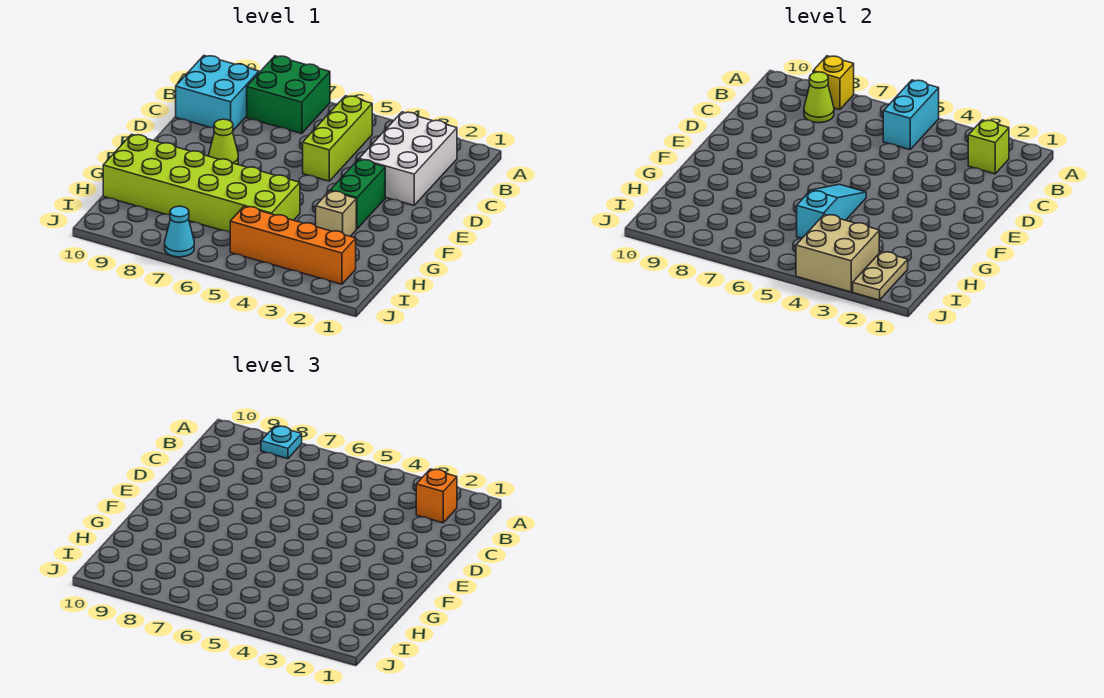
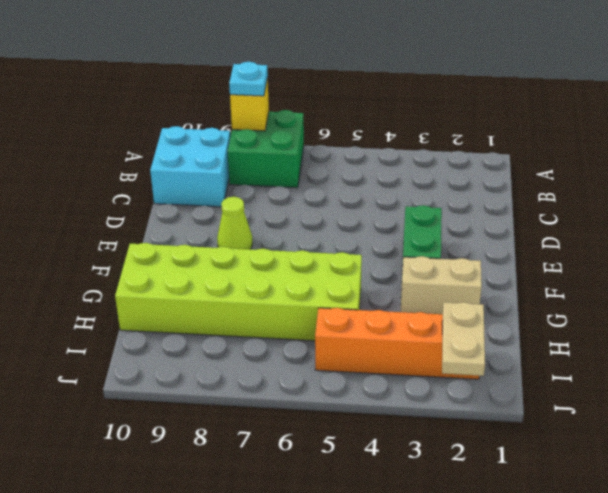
tan 1x2 brick [401,256,482,314] -> tan 1x1 brick [316,191,356,236]
none -> white 2x3 brick [359,112,457,205]
none -> lime 1x3 brick [303,96,372,181]
none -> cyan 1x1 cone [165,206,194,257]

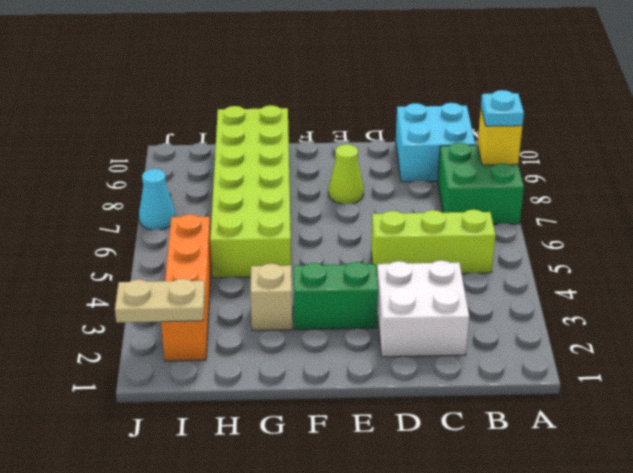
white 2x2 brick [377,261,469,357] -> white 2x3 brick [359,112,457,205]
none -> cyan 1x2 brick [883,80,939,150]
none -> lime 1x1 brick [968,120,1009,174]
none -> lime 1x1 cone [804,72,834,123]

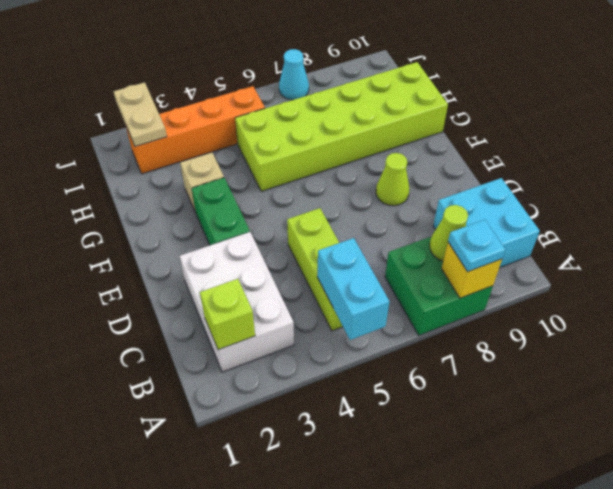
none -> cyan 1x3 slope [797,184,866,238]
none -> tan 2x2 brick [796,214,879,292]
none -> orange 1x1 brick [416,469,457,523]

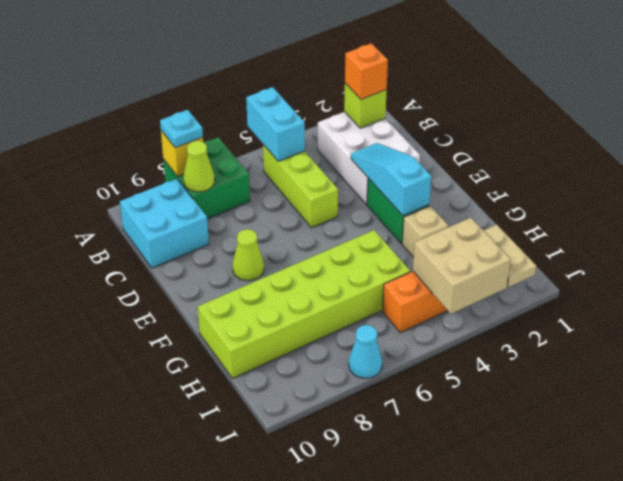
cyan 1x3 slope [351,143,431,216] -> cyan 1x3 slope moved to [797,184,866,238]

